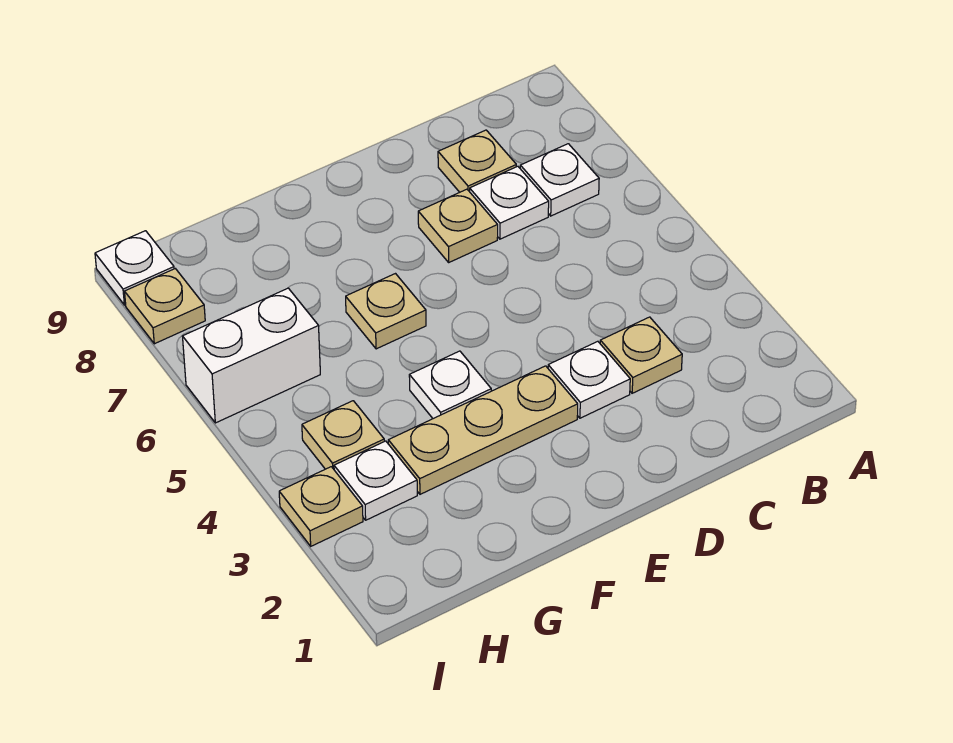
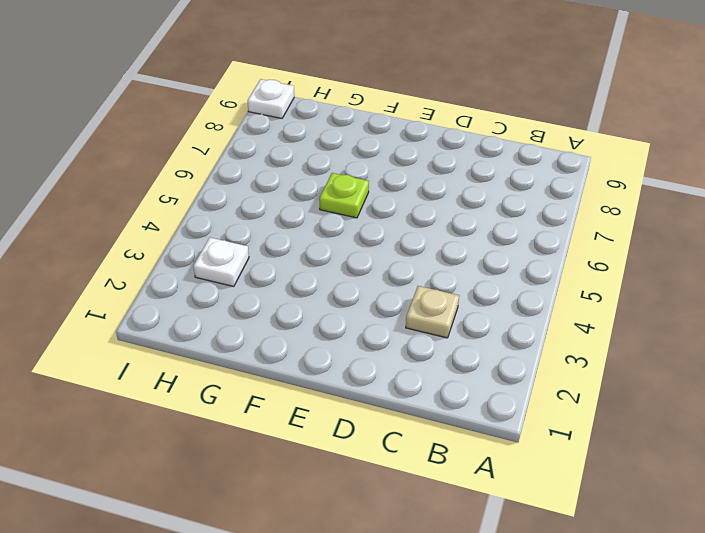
lime 1x1 plate [319,173,369,218] -> tan 1x1 plate [346,274,426,349]
none -> white 1x1 plate [520,144,599,216]
none -> white 1x1 plate [470,166,549,239]
none -> tan 1x1 plate [438,130,516,192]

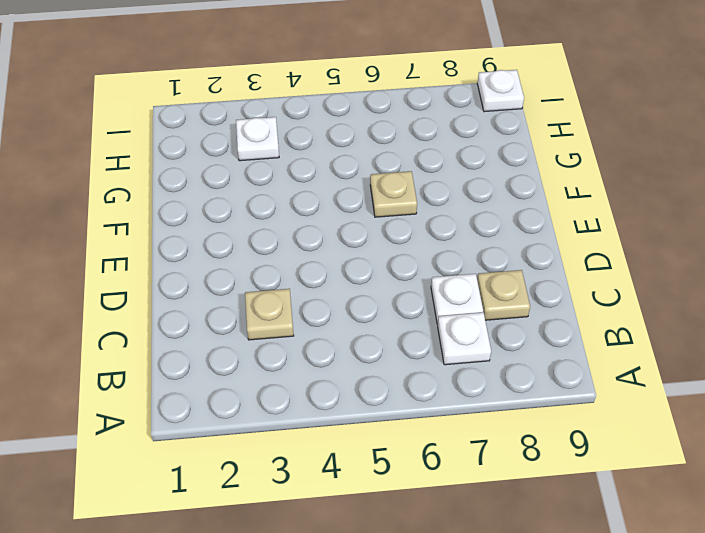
none -> white 1x1 plate [548,341,630,418]
none -> tan 1x1 plate [418,189,498,262]
none -> tan 1x3 plate [388,366,578,494]

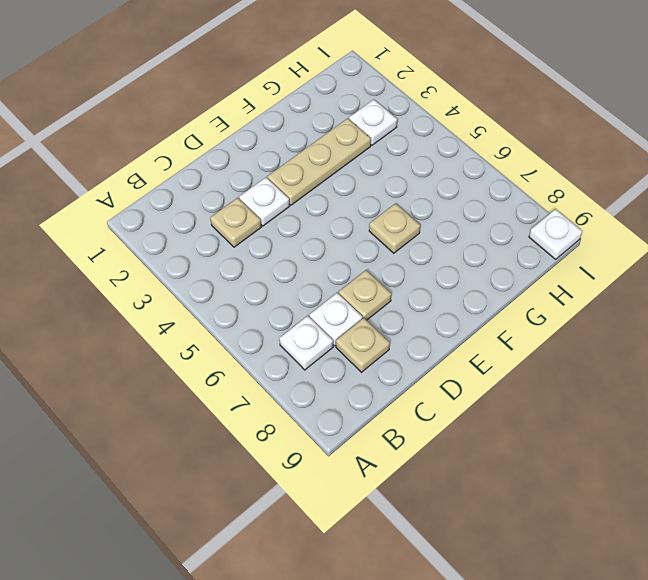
none -> white 1x1 plate [409,351,491,419]
none -> tan 1x1 plate [302,401,384,469]
none -> white 1x2 brick [182,288,320,423]

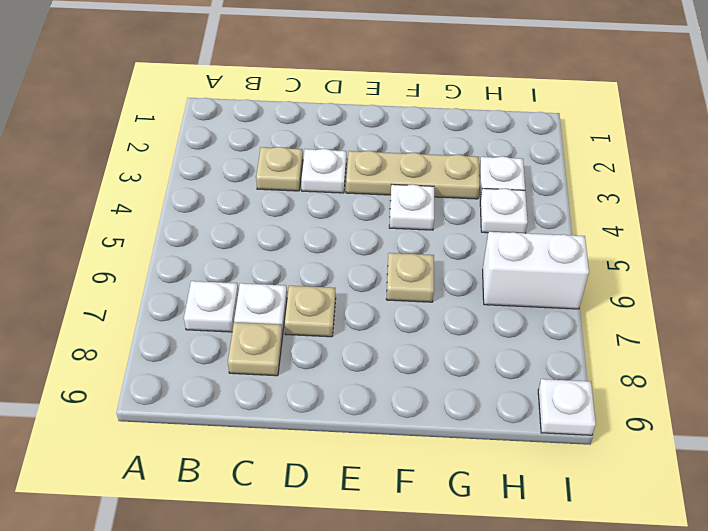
white 1x1 plate [480,188,528,233] -> tan 1x1 plate [302,401,384,469]
none -> tan 1x1 plate [279,467,363,546]
none -> tan 1x1 plate [125,269,205,344]

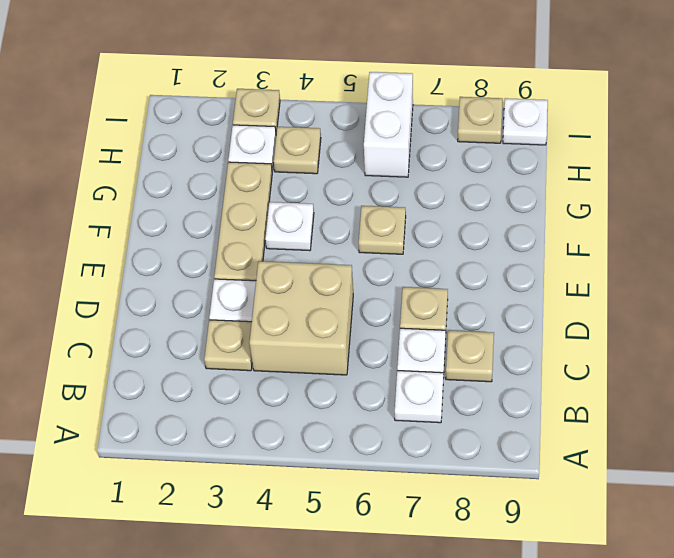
tan 2x2 brick [249,261,353,375] -> none

